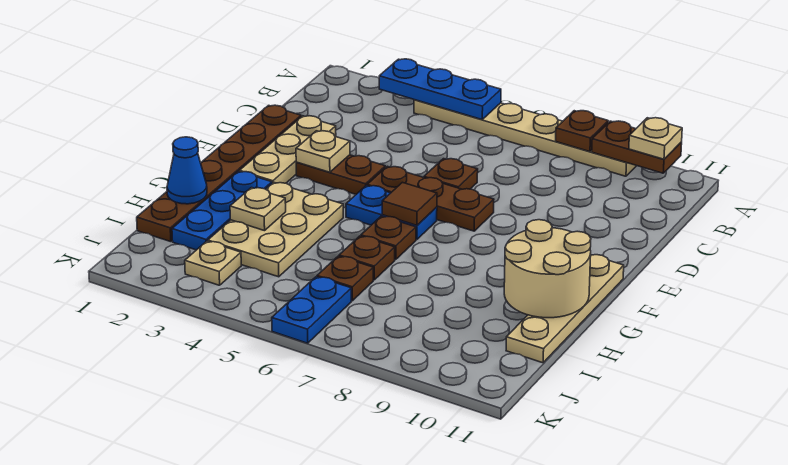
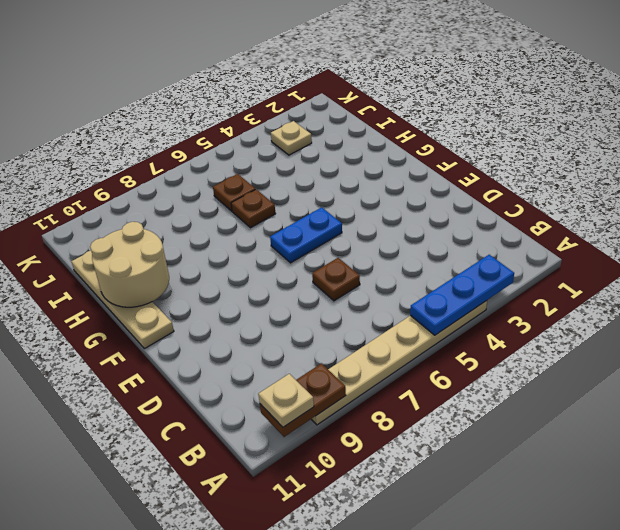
none -> brown 1x6 plate [137,105,301,242]
none -> tan 1x3 plate [240,116,336,183]
none -> brown 1x2 plate [296,155,385,194]

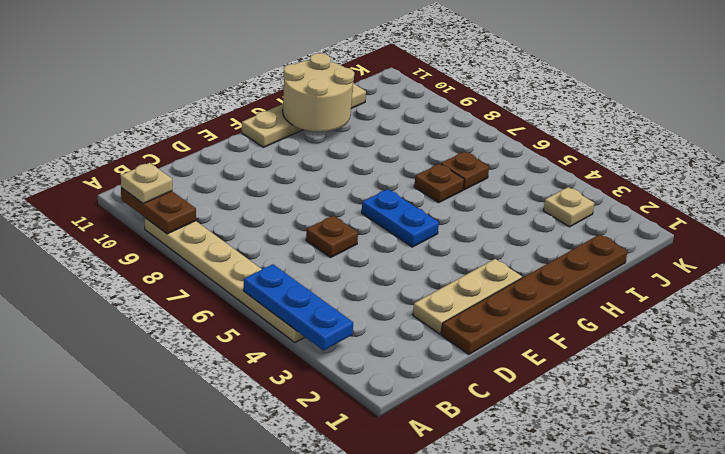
none -> brown 1x2 plate [296,155,385,194]
none -> brown 1x3 plate [367,166,494,231]
none -> blue 1x3 plate [172,171,272,250]

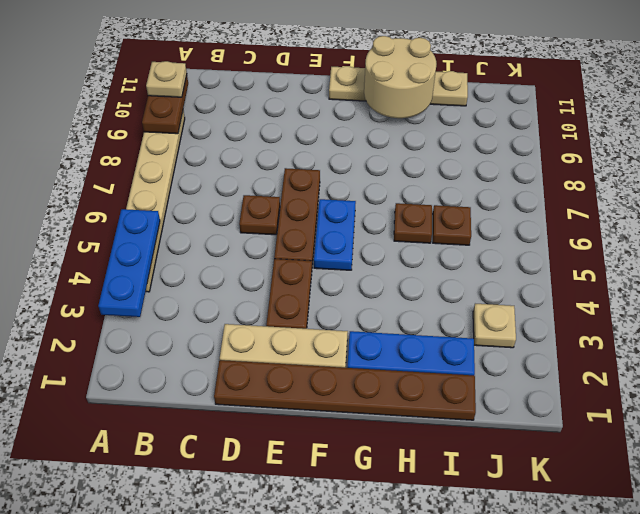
none -> tan 2x3 plate [208,182,343,277]
none -> brown 1x1 plate [361,216,416,260]
none -> blue 1x2 plate [272,277,351,343]

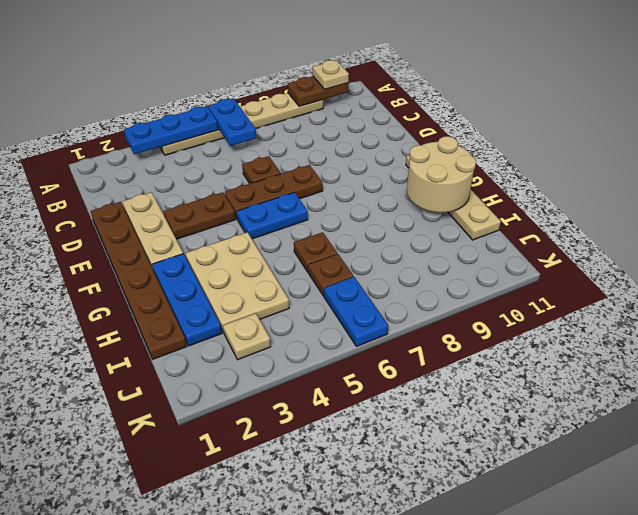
blue 1x2 plate [208,98,256,146] -> none
none -> brown 1x1 plate [361,216,416,260]
none -> brown 1x1 plate [556,111,608,152]
none -> tan 1x1 plate [296,131,350,172]

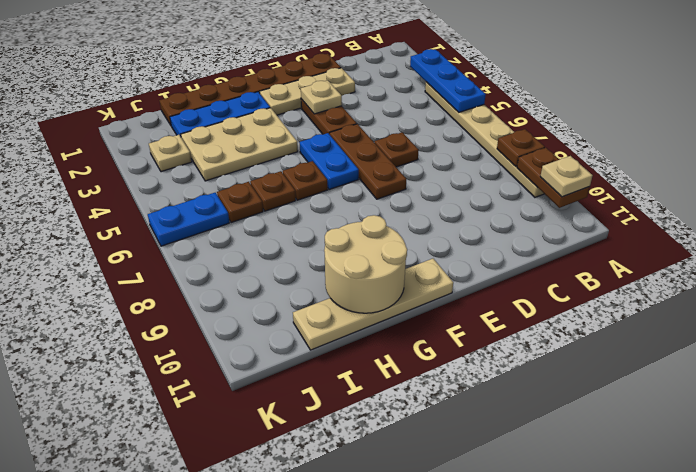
none -> brown 1x1 tile [382,182,437,225]
none -> blue 1x1 cone [167,137,207,204]
none -> tan 1x1 plate [230,188,286,231]

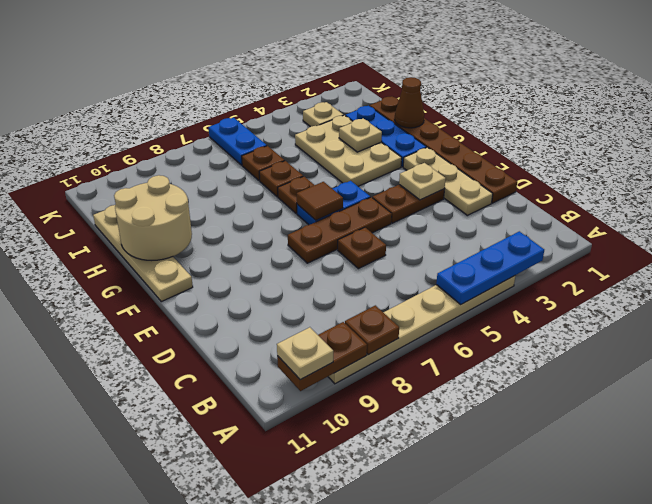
brown 1x1 cone [395,77,424,128] -> blue 1x1 cone [167,137,207,204]

